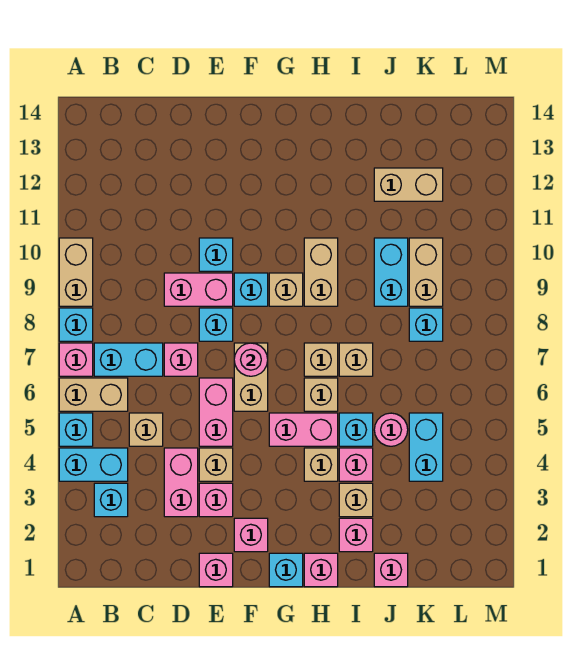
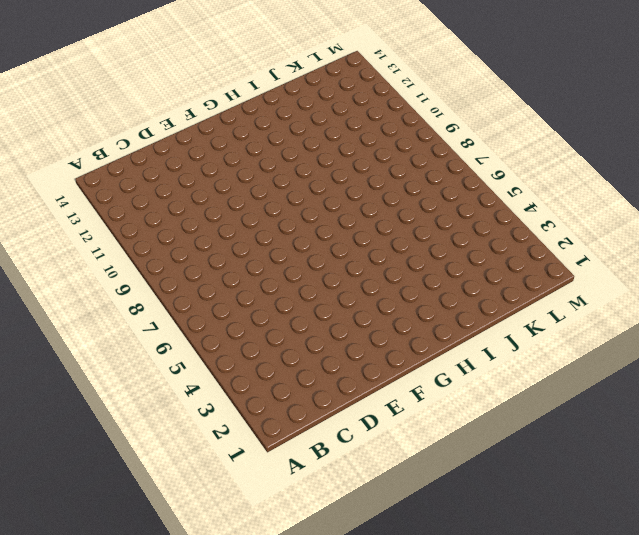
none -> cyan 1x2 brick [59,448,128,481]
none -> cyan 1x1 brick [59,413,93,446]
none -> tan 1x2 brick [59,378,128,411]
none -> pink 1x1 brick [59,343,93,376]

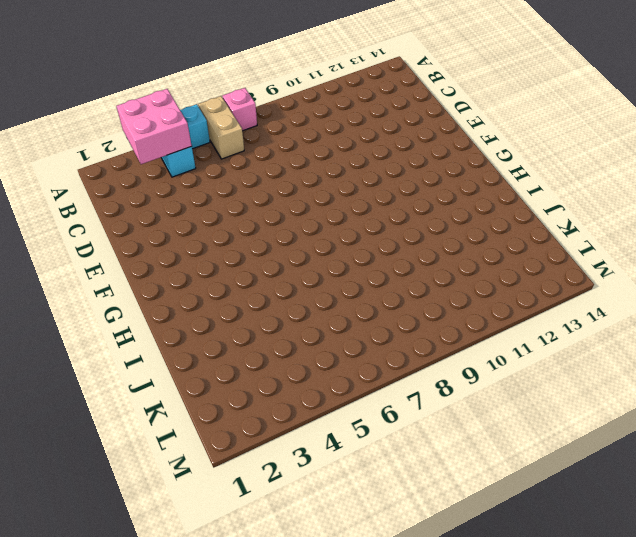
pink 2x2 brick [116,89,192,164] -> none
none -> cyan 1x1 brick [59,308,93,341]
none -> tan 1x2 brick [59,238,93,306]
none -> cyan 1x1 brick [94,483,128,517]
none -> cyan 1x2 brick [94,343,163,376]

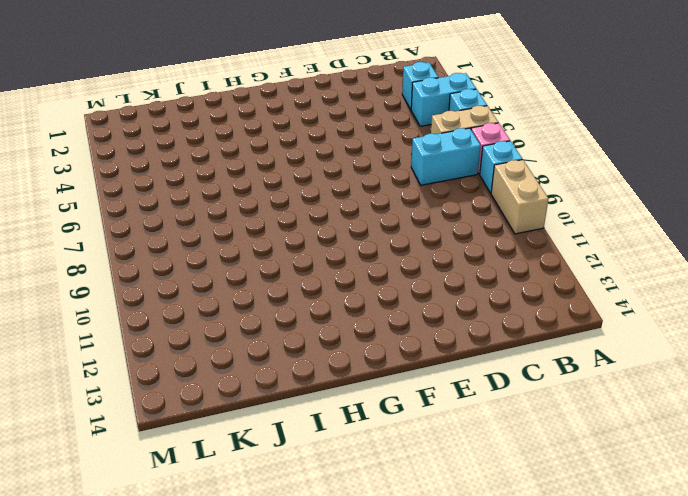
none -> tan 1x1 brick [129,413,163,446]
none -> pink 1x2 brick [164,448,198,517]
none -> pink 1x1 brick [164,343,198,376]
none -> pink 1x2 brick [164,273,233,306]

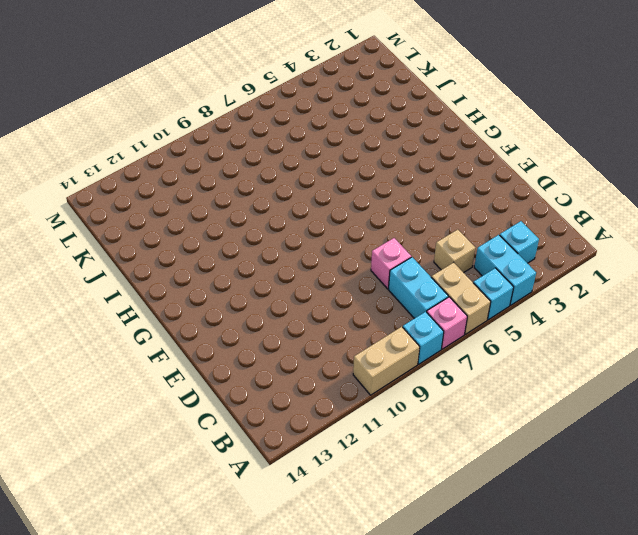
none -> pink 1x2 brick [164,448,198,517]
none -> pink 1x2 brick [164,273,233,306]
none -> pink 1x1 brick [199,553,233,587]
none -> pink 1x1 brick [199,483,233,517]

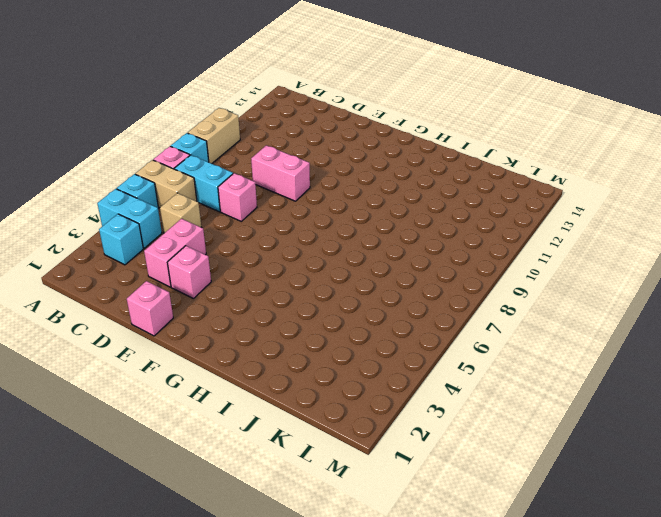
none -> tan 1x1 brick [199,448,233,481]
none -> pink 1x2 brick [199,378,233,446]
none -> cyan 1x1 brick [199,308,233,341]
none -> cyan 1x1 brick [199,238,233,271]

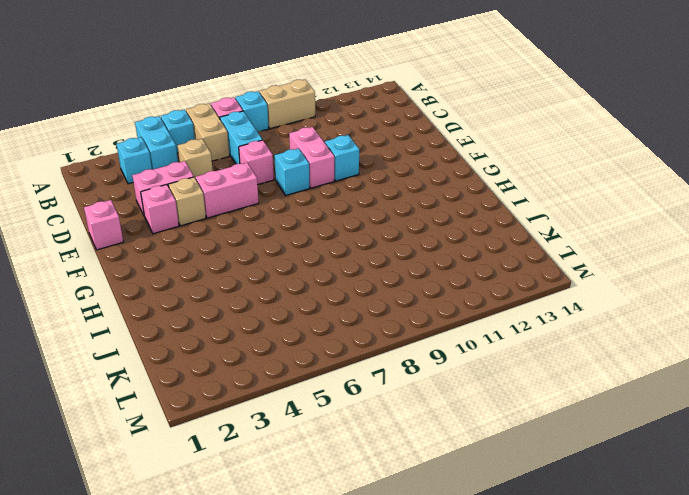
none -> pink 1x1 brick [234,518,268,552]
none -> tan 1x2 brick [234,343,268,411]
none -> cyan 1x1 brick [234,273,268,306]
none -> cyan 1x1 brick [269,553,303,587]

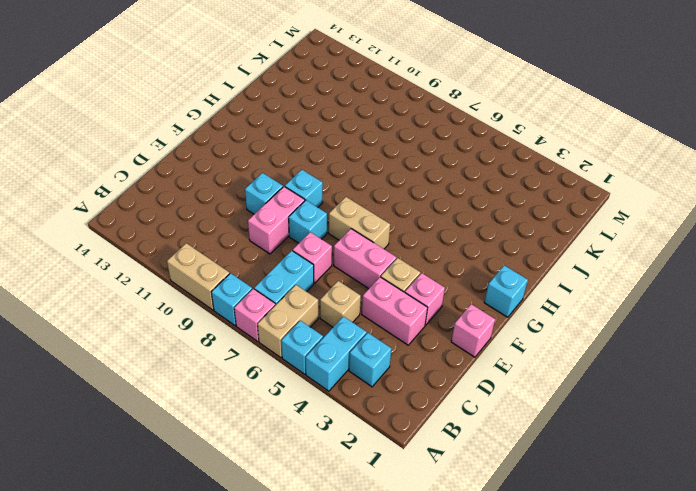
none -> pink 1x1 brick [234,518,268,552]
none -> pink 1x2 brick [269,413,338,446]
none -> tan 1x1 brick [269,273,303,306]
none -> pink 1x1 brick [304,553,338,587]

